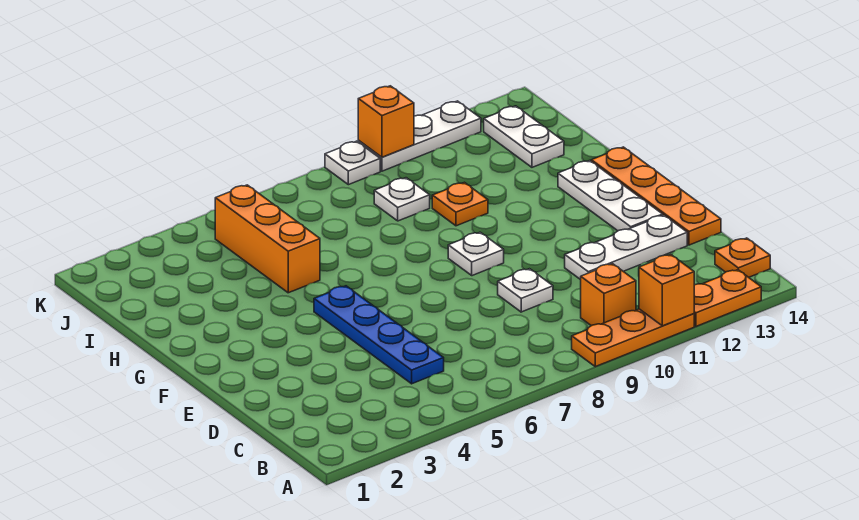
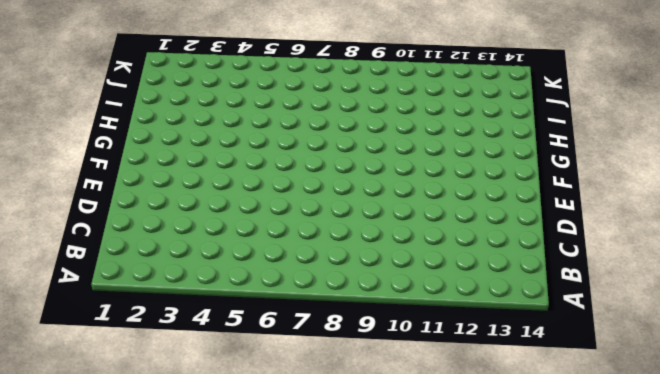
none -> orange 1x3 plate [572,309,694,367]
none -> orange 1x2 plate [694,270,761,326]
none -> orange 1x1 brick [581,264,636,326]

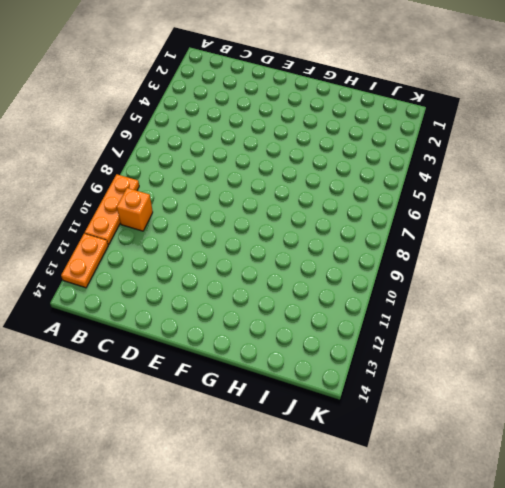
none -> orange 1x1 plate [715,238,770,277]
none -> blue 1x4 plate [314,286,444,384]
none -> white 1x1 plate [498,269,553,312]

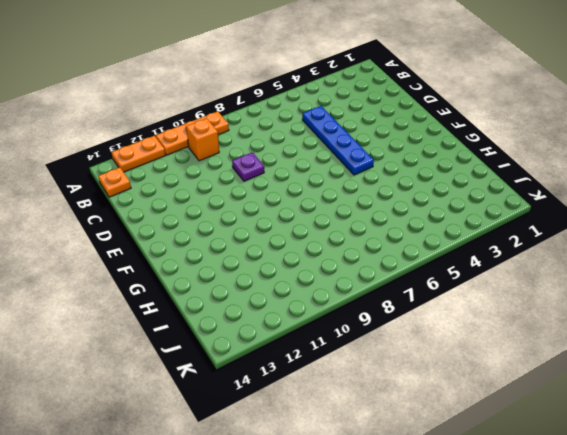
purple 1x1 plate [232,152,264,181] -> white 1x1 plate [498,269,553,312]
none -> white 1x3 plate [565,215,687,280]
none -> orange 1x4 plate [591,147,721,245]
none -> white 1x3 plate [558,161,663,231]

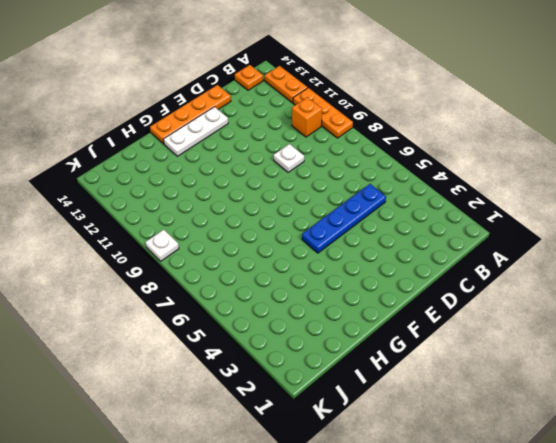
none -> white 1x3 plate [565,215,687,280]
none -> white 1x1 plate [448,232,504,276]
none -> orange 1x3 brick [215,185,320,293]

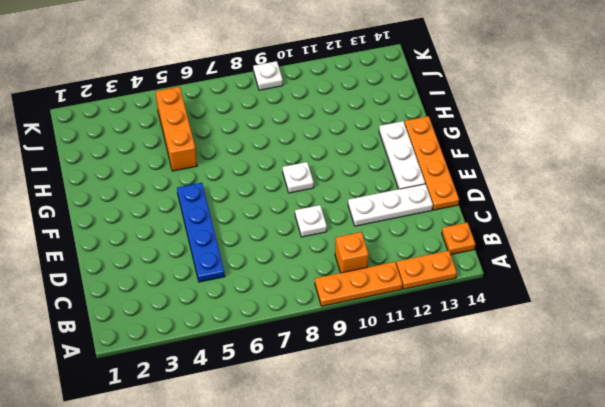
none -> orange 1x1 plate [432,182,488,226]
none -> white 1x1 plate [374,178,430,221]
none -> white 1x2 plate [484,106,564,167]

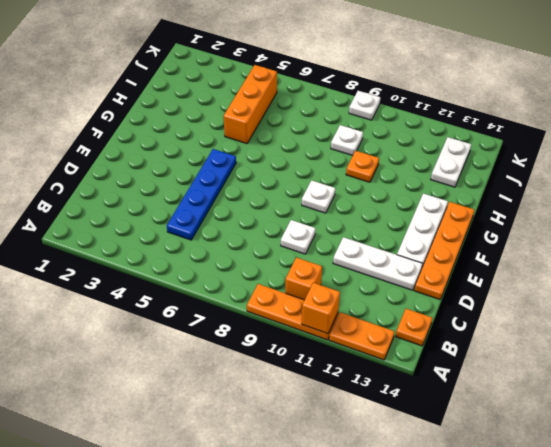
none -> white 1x3 plate [358,101,481,171]
none -> orange 1x1 brick [358,86,414,157]

